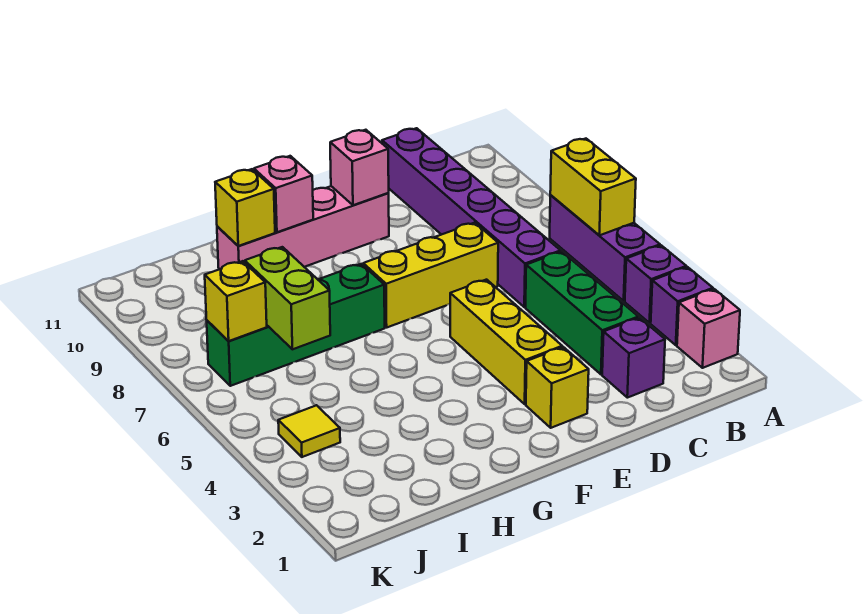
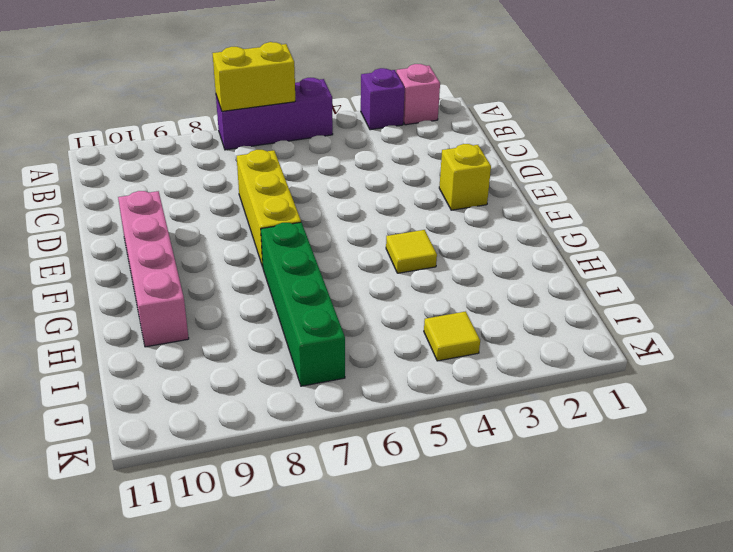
yellow 1x1 tile [386,230,437,273] -> none
none -> purple 1x1 brick [625,245,686,323]
none -> purple 1x1 brick [602,318,665,398]
none -> green 1x3 brick [526,252,638,374]

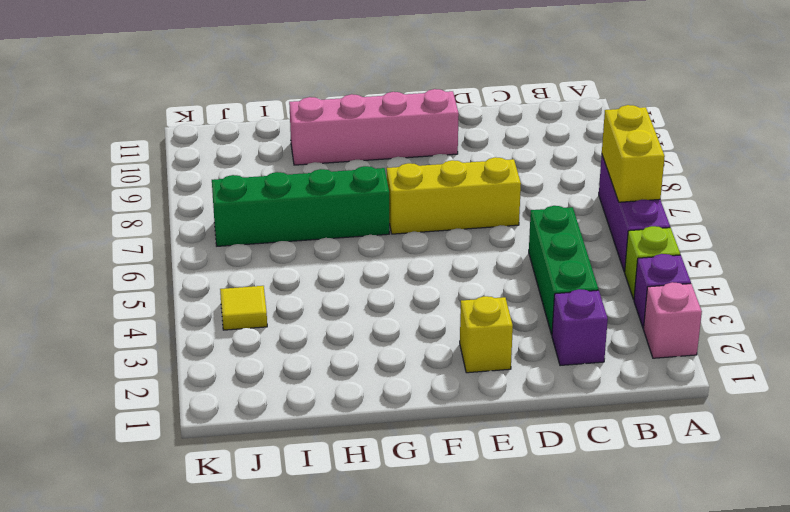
lime 1x1 brick [625,226,680,299] -> purple 1x1 brick [625,245,686,323]
none -> purple 1x6 brick [382,128,561,307]
none -> yellow 1x3 brick [450,280,562,404]
none -> pink 1x1 brick [330,130,389,205]

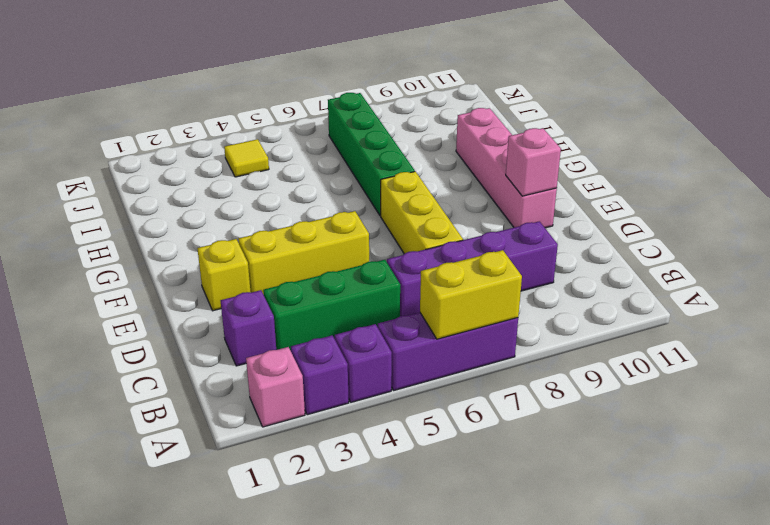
purple 1x4 brick [387,221,558,316] -> purple 1x6 brick [382,128,561,307]
none -> pink 1x1 brick [254,156,313,232]
none -> yellow 1x1 brick [215,169,275,246]
none -> lime 1x2 brick [245,247,330,349]

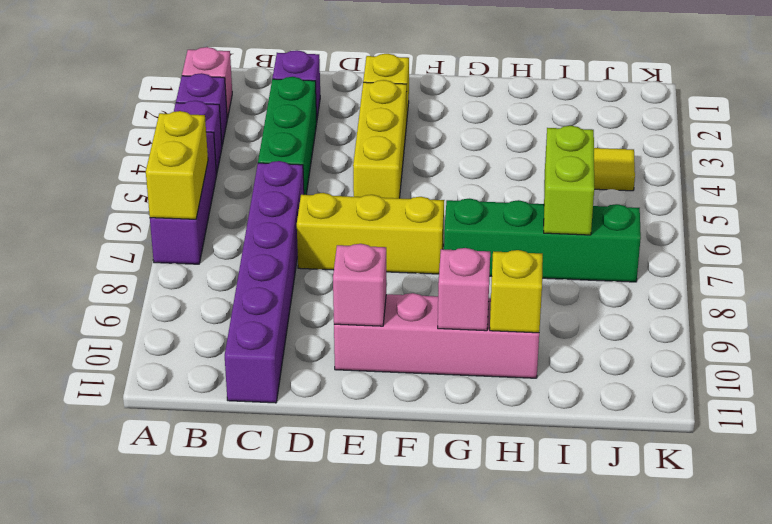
none -> yellow 1x1 brick [205,261,267,341]

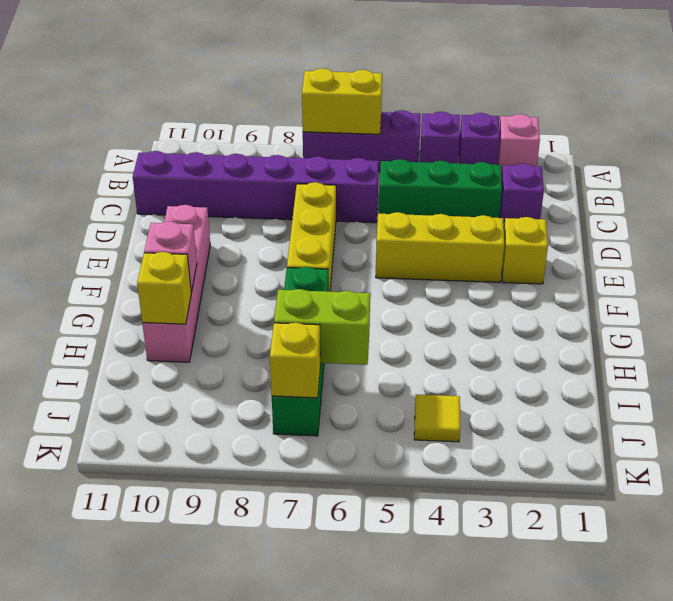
none -> pink 1x1 brick [330,130,389,205]

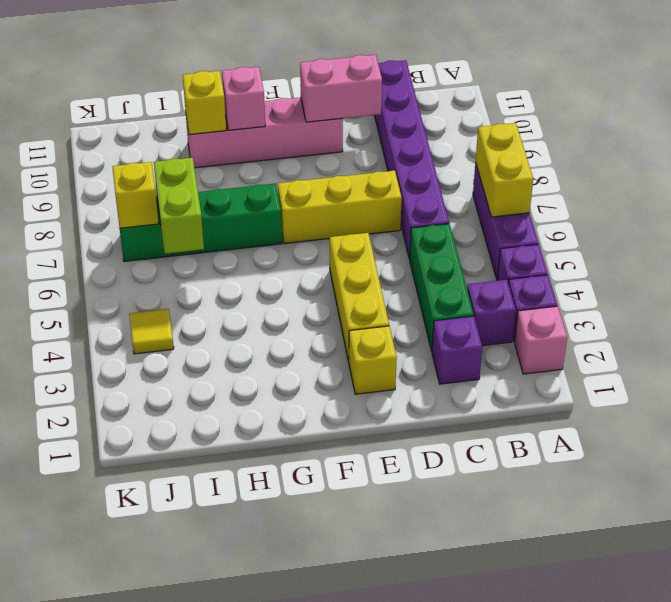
purple 1x1 brick [467,280,516,346] -> none
pink 1x2 brick [300,55,382,122] -> pink 1x1 brick [330,130,389,205]

